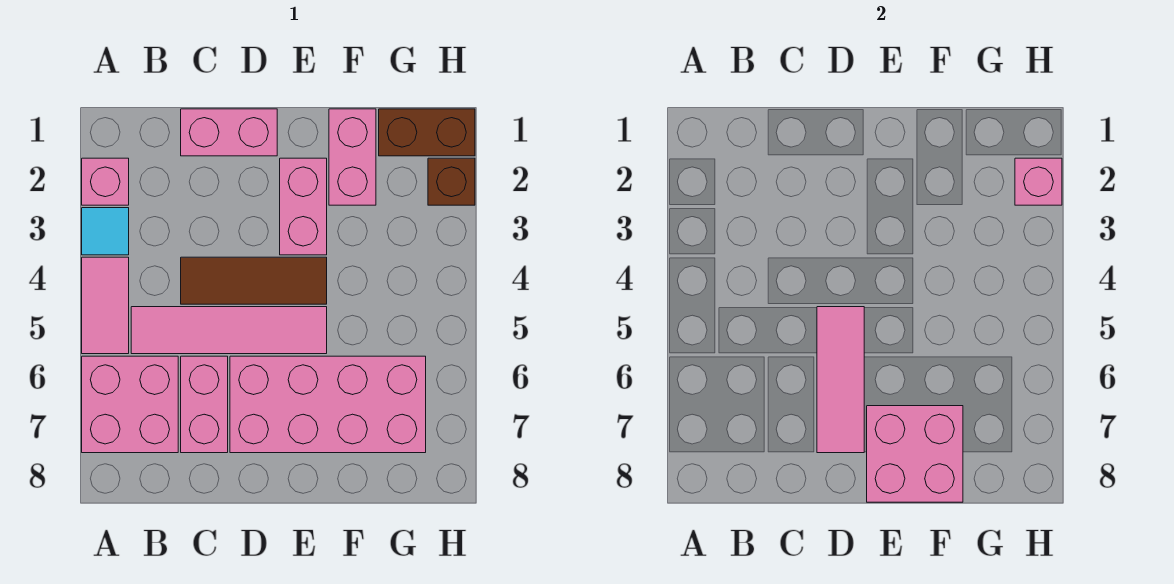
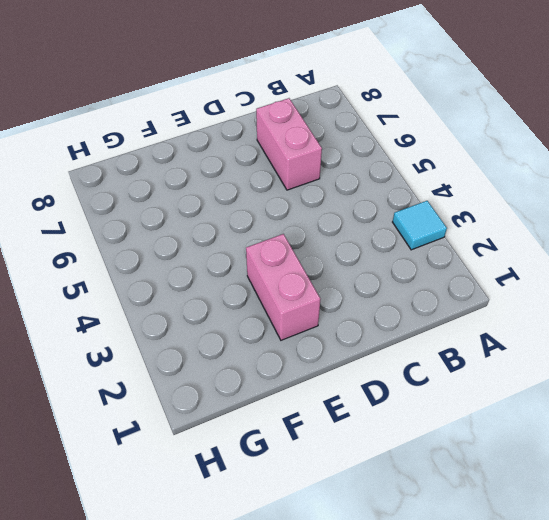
none -> pink 1x1 brick [82,158,129,205]
none -> pink 1x2 tile [82,257,129,354]
none -> pink 2x2 brick [82,356,178,453]

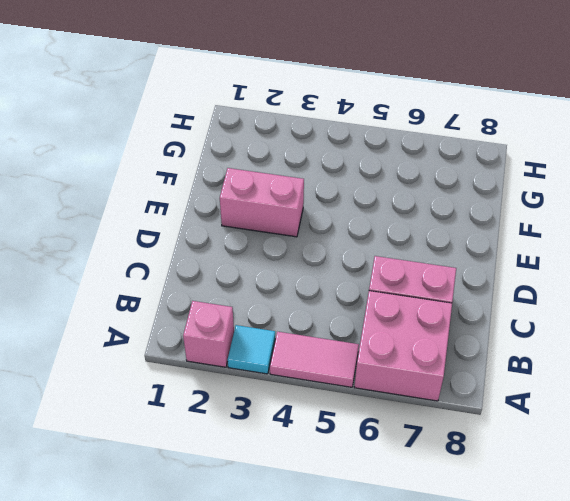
none -> pink 1x4 tile [131,307,327,354]
none -> pink 1x2 brick [181,109,277,156]
none -> brown 1x3 tile [181,257,327,304]

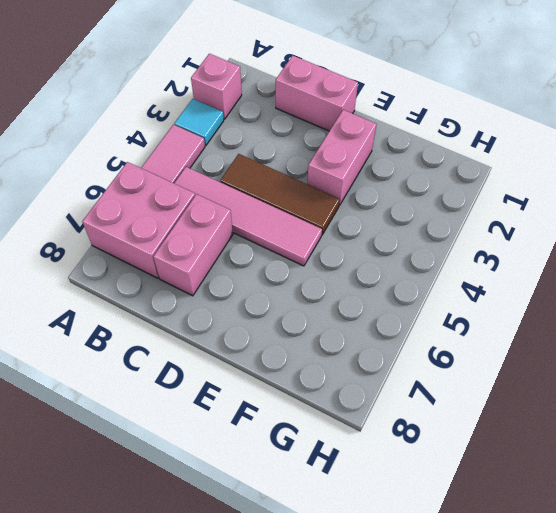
none -> pink 2x4 brick [230,356,426,453]
none -> pink 1x2 brick [329,109,376,205]
none -> brown 1x2 brick [379,109,475,156]

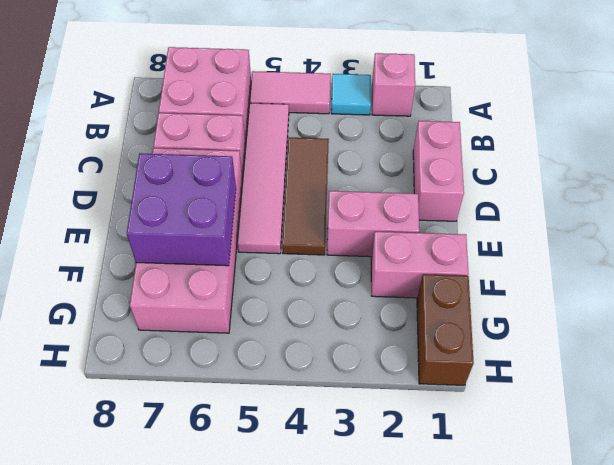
purple 2x2 brick [127,153,236,266] -> pink 2x2 brick [867,406,963,502]
none -> brown 1x1 brick [428,158,475,205]
none -> pink 1x3 tile [817,307,864,453]
none -> pink 1x1 brick [1015,158,1062,205]

